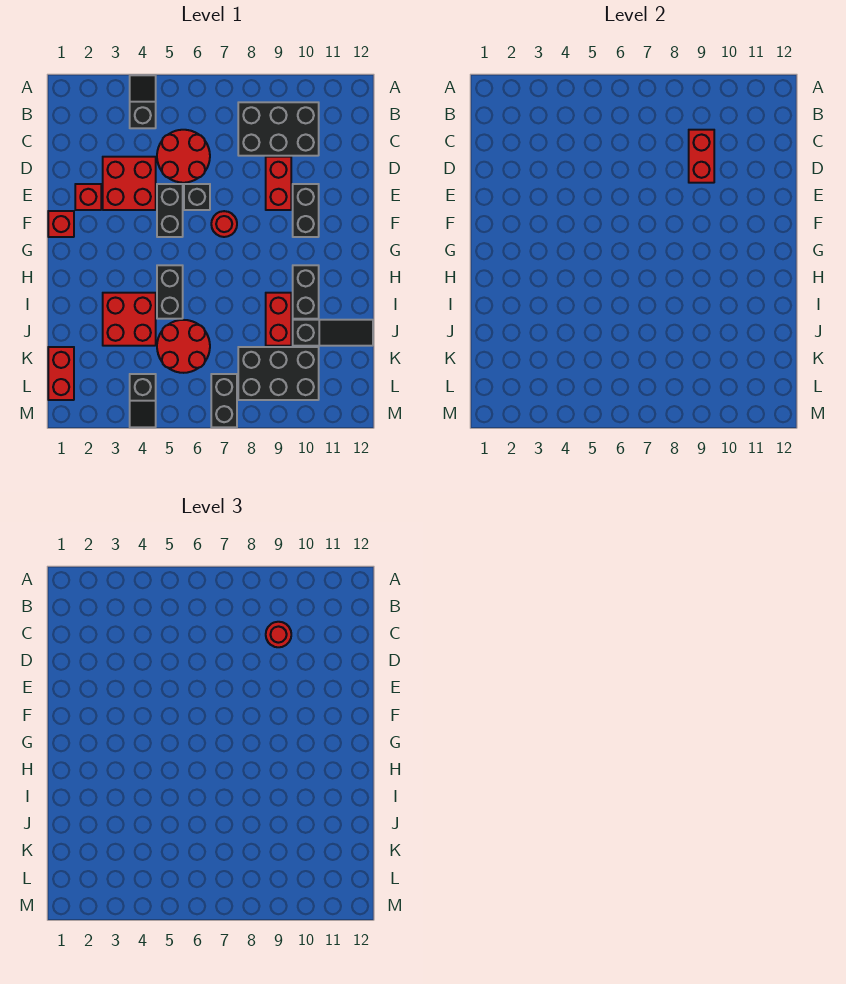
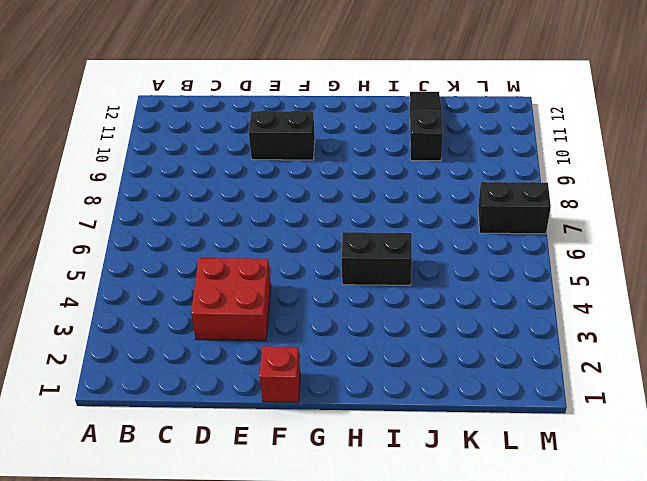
none -> black 1x2 slope [130,75,156,128]
none -> black 2x3 brick [238,102,319,156]
none -> red 2x2 round brick [157,130,210,183]

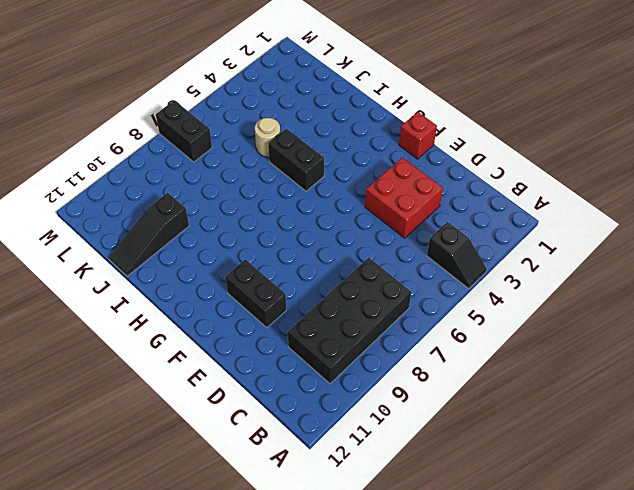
black 2x4 brick [288,258,411,384] -> black 2x3 brick [238,102,319,156]
tan 1x1 round brick [255,118,280,157] -> red 2x2 round brick [157,320,210,373]
none -> red 2x2 round brick [157,130,210,183]
none -> red 1x2 brick [266,157,291,210]
none -> red 1x1 brick [75,184,101,210]

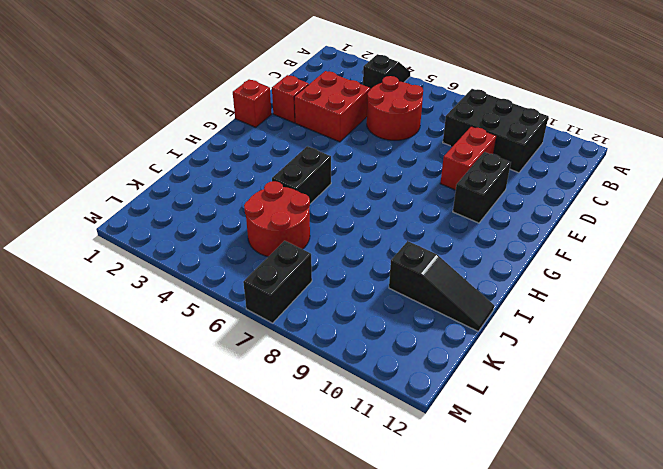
none -> black 1x2 brick [157,184,183,237]
none -> black 1x1 brick [184,184,210,210]
none -> red 1x1 round brick [211,211,237,237]

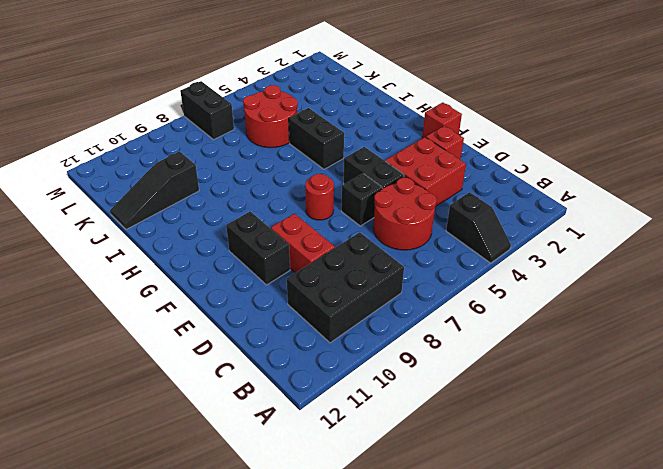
none -> black 1x2 brick [293,265,319,319]
none -> red 2x2 brick [103,293,156,346]
none -> red 1x2 brick [266,293,291,346]

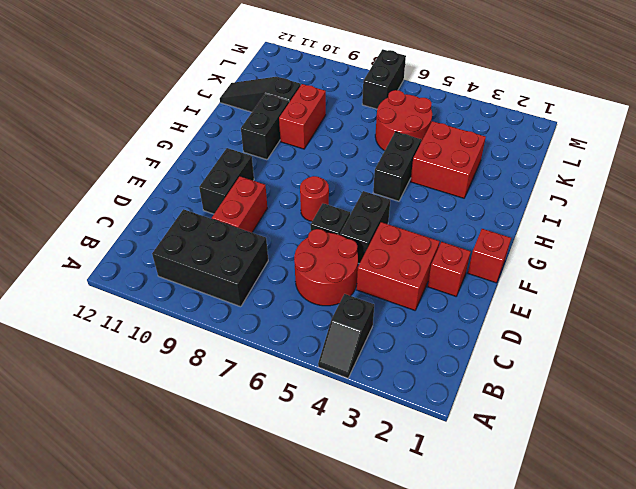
none -> red 1x2 brick [48,347,74,400]
none -> black 2x3 brick [238,347,319,400]
none -> black 1x2 slope [130,374,156,427]

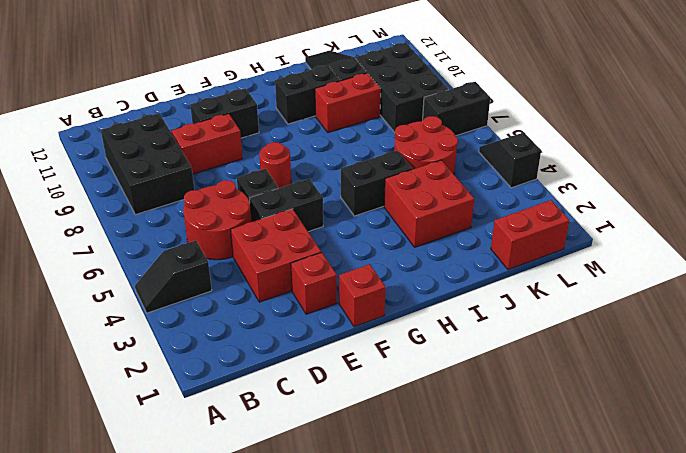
black 1x2 slope [479,133,541,188] -> black 1x2 slope turned to [130,374,156,427]
none -> red 1x2 brick [689,130,714,183]
none -> red 1x1 round brick [266,622,291,647]

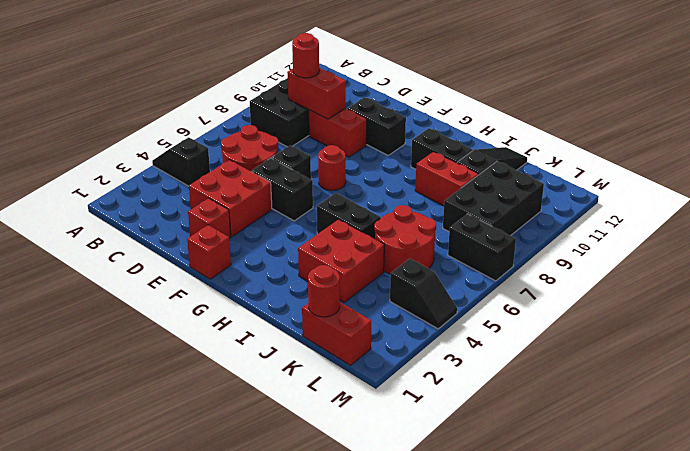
red 1x1 round brick [308,265,340,317] -> none

